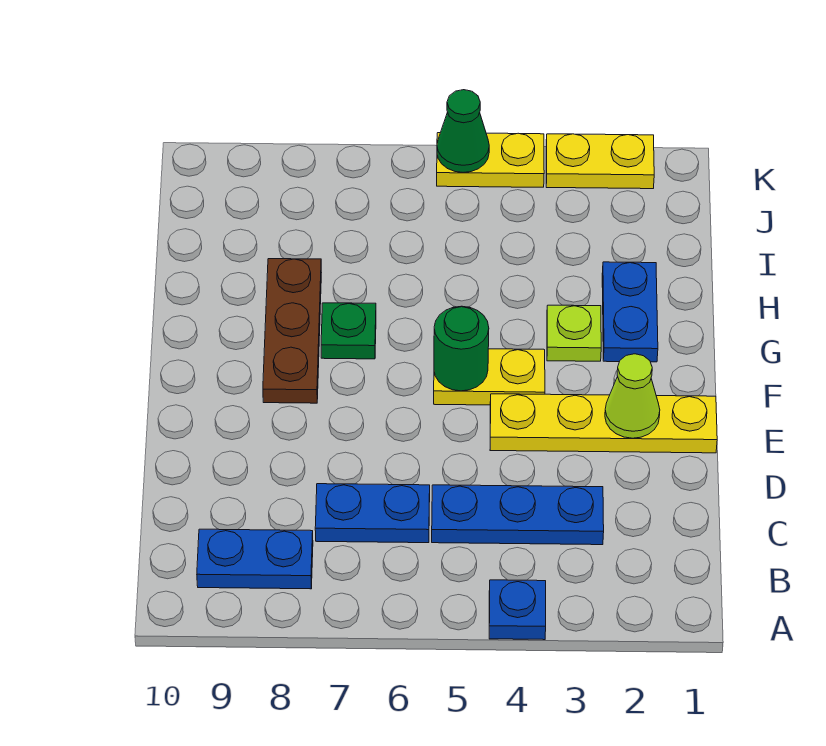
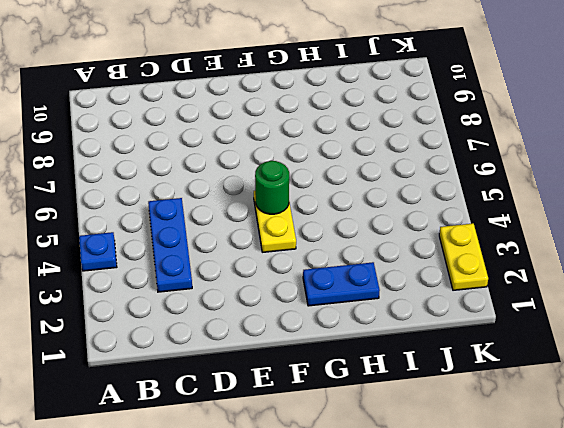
none -> blue 1x2 plate [197,529,313,589]
none -> blue 1x2 plate [315,484,430,543]
none -> yellow 1x4 plate [490,394,717,453]

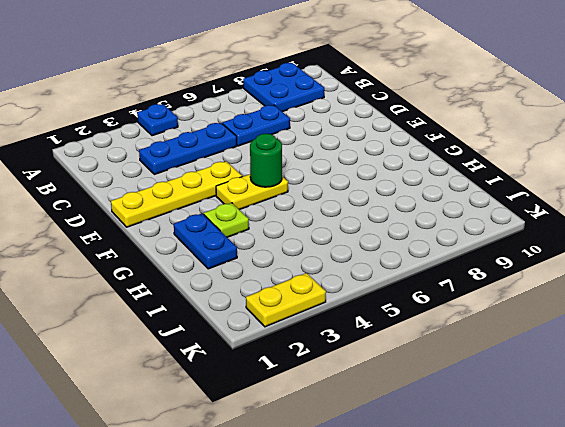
blue 2x2 plate [243,63,324,112] -> blue 1x2 plate [197,529,313,589]
none -> brown 1x3 plate [263,259,321,403]
none -> green 1x1 plate [321,303,376,359]
none -> yellow 1x2 plate [437,133,544,187]

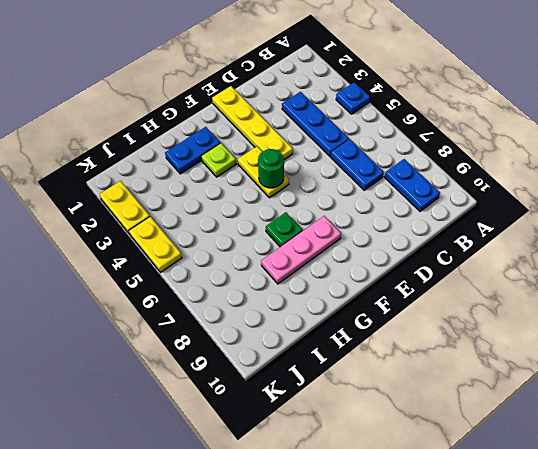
pink 1x3 plate [261,216,341,284] -> brown 1x3 plate [263,259,321,403]
none -> lime 1x1 cone [605,354,660,438]
none -> green 1x1 cone [437,90,489,172]

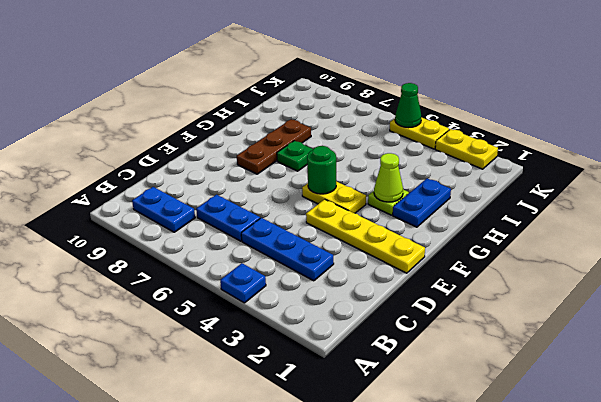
lime 1x1 cone [374,153,403,202] -> lime 1x1 cone moved to [605,354,660,438]

